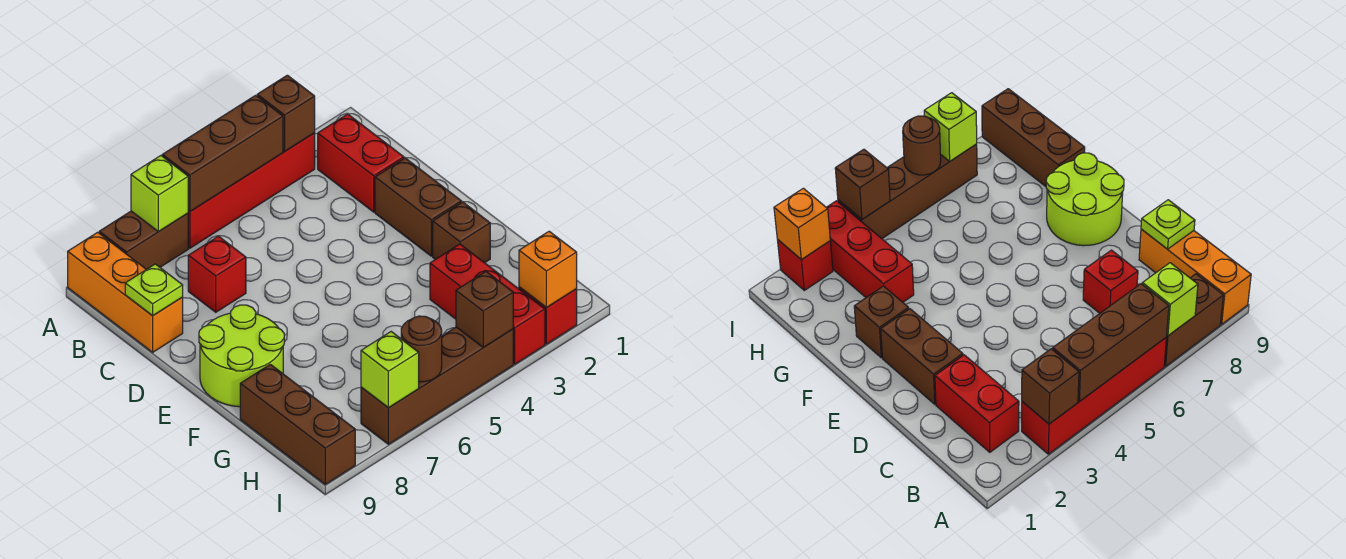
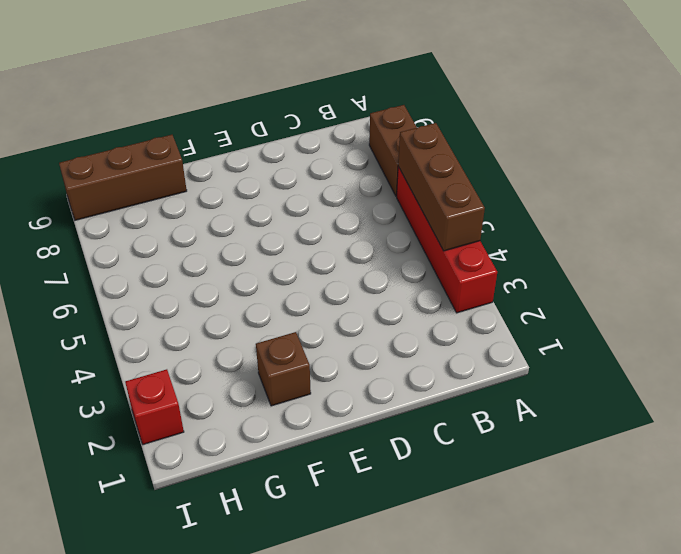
none -> orange 1x3 brick [68,232,183,352]
none -> red 1x2 brick [318,114,404,212]
none -> red 1x1 brick [188,236,246,312]

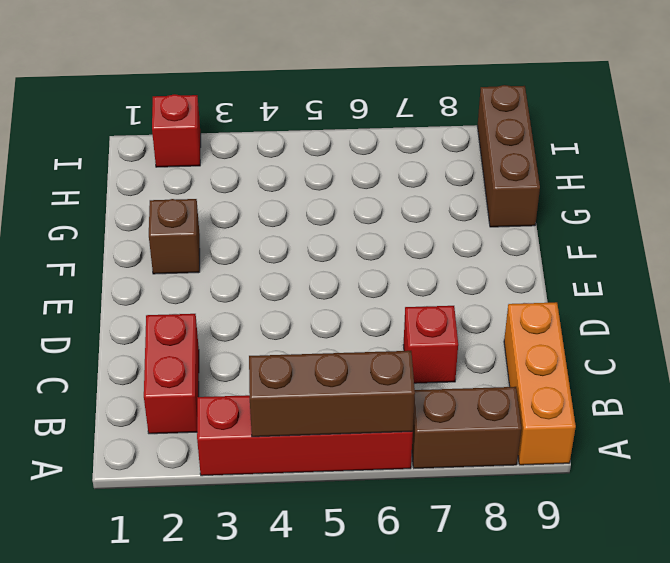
none -> brown 1x2 brick [375,158,461,256]
none -> lime 2x2 round brick [199,305,284,407]
none -> red 1x3 brick [430,244,545,364]

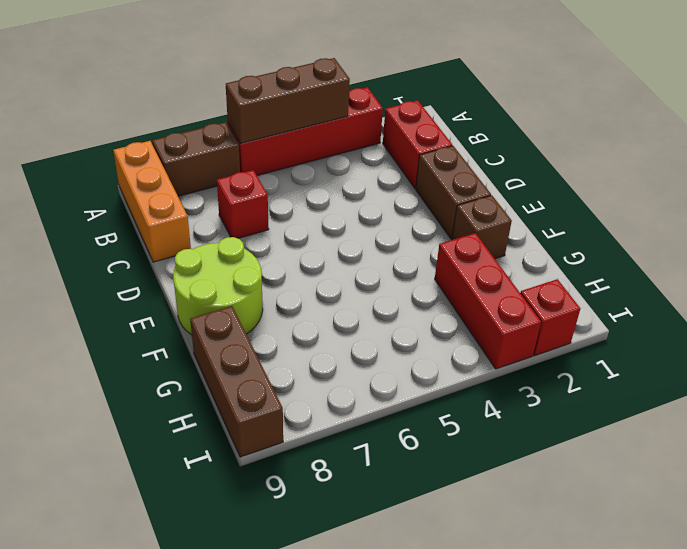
none -> brown 1x4 brick [361,327,513,444]
none -> brown 1x1 brick [257,75,315,151]
none -> lime 1x1 brick [131,156,188,232]

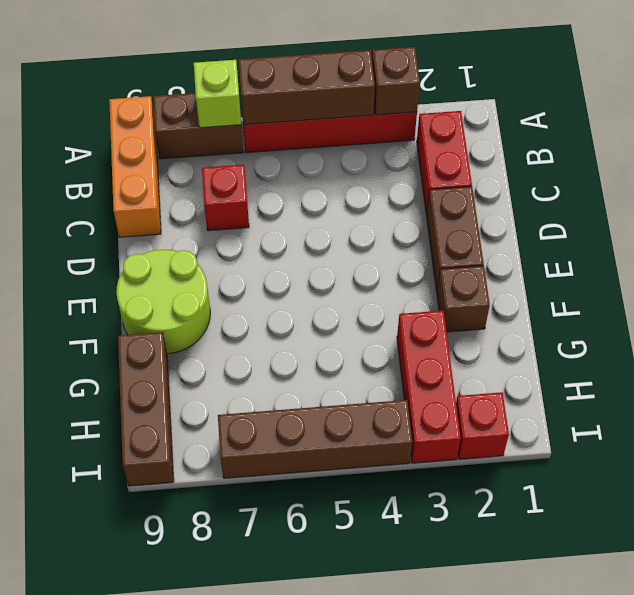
none -> lime 1x1 plate [125,264,183,316]
none -> orange 1x1 brick [519,231,577,308]
none -> brown 1x1 brick [456,271,513,348]

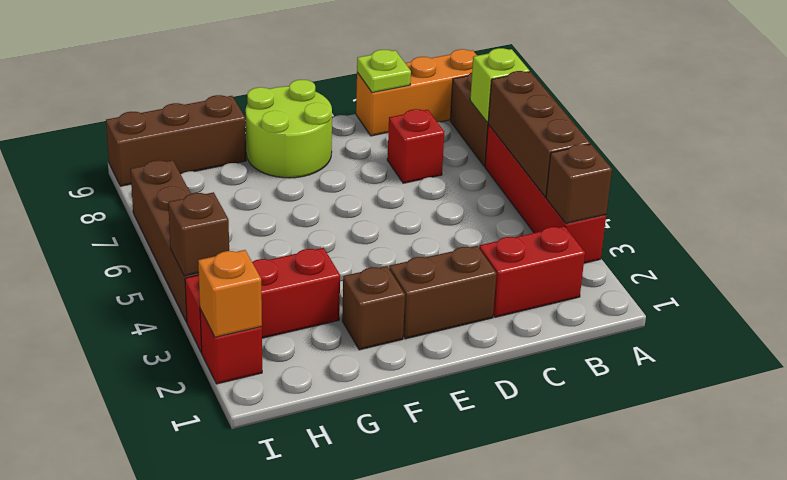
none -> brown 1x1 round brick [401,316,442,382]
none -> lime 1x1 brick [361,332,419,408]

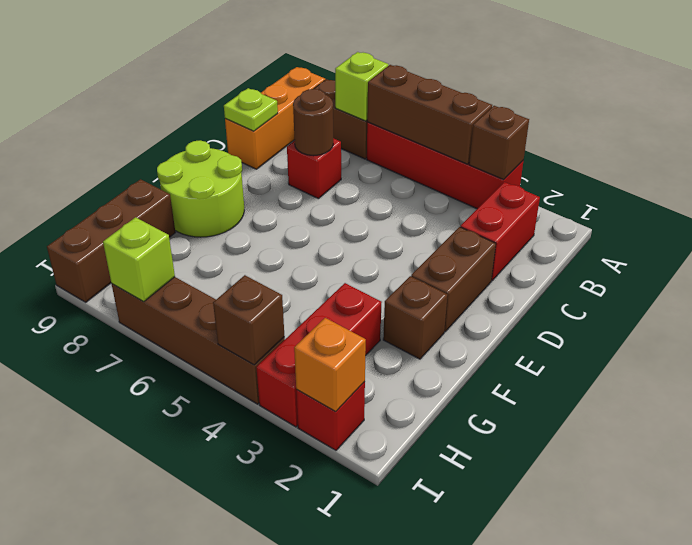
brown 1x1 round brick [293,89,333,156] -> brown 1x1 round brick moved to [401,316,442,382]

